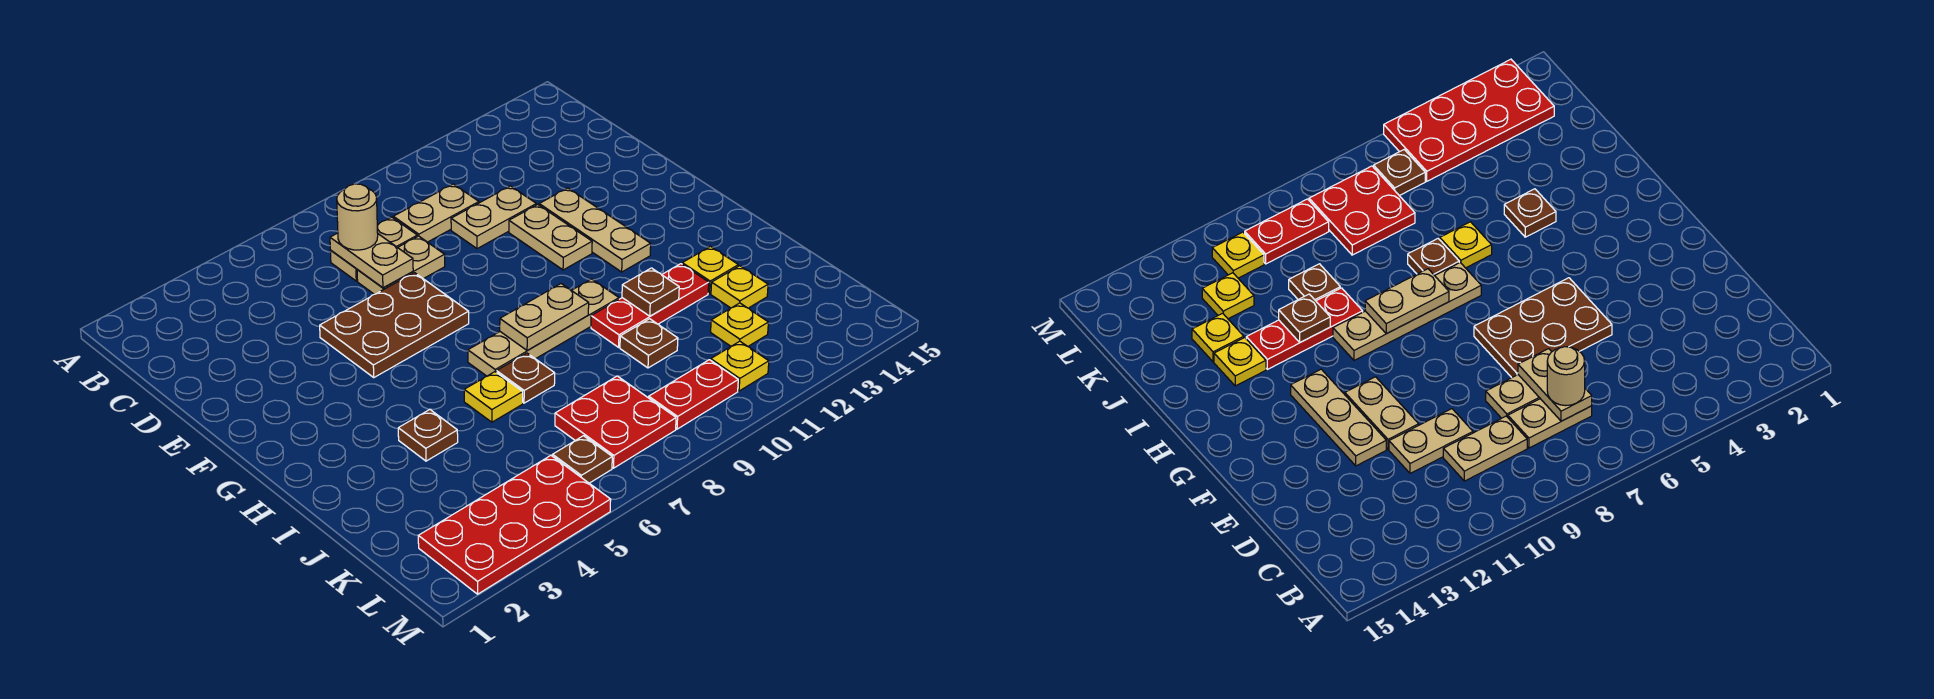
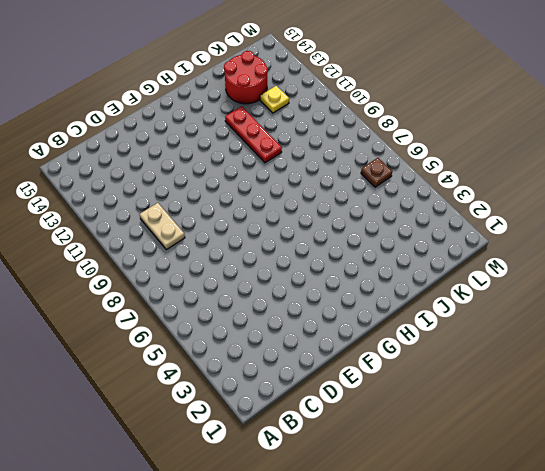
red 2x2 round brick [224,51,268,104] -> yellow 1x1 plate [711,266,768,308]
none -> tan 1x2 plate [330,217,417,281]
none -> tan 1x2 plate [357,236,445,294]
none -> tan 1x2 plate [451,186,536,249]

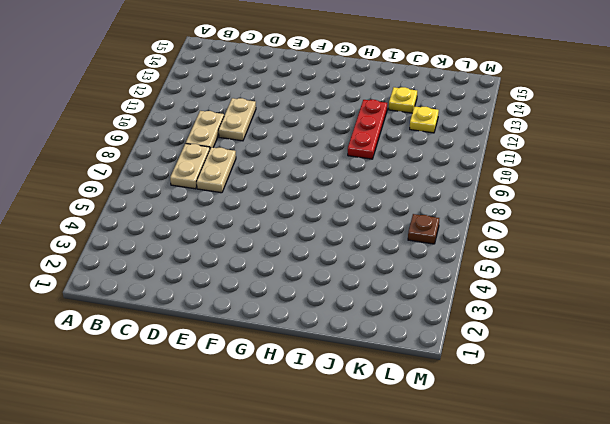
none -> brown 2x3 plate [320,273,469,377]
none -> tan 1x2 plate [509,205,592,270]
none -> tan 1x3 plate [539,188,651,272]

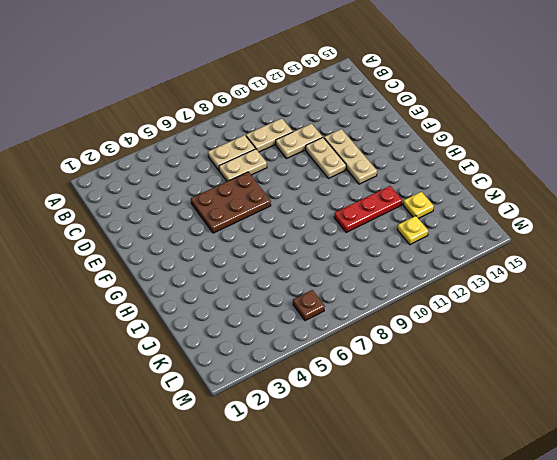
none -> tan 1x4 plate [468,279,619,376]
none -> brown 1x1 plate [398,410,458,461]
none -> yellow 1x1 plate [464,372,523,422]

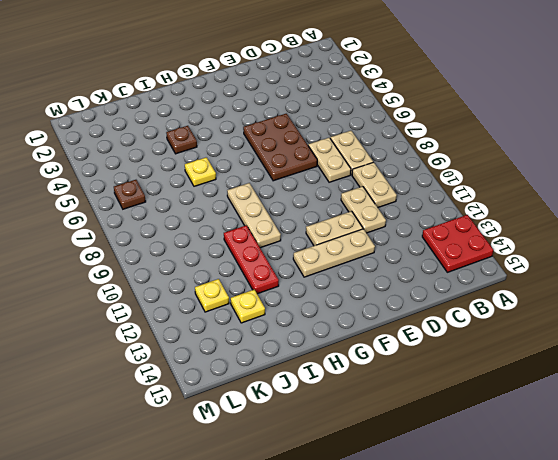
red 2x2 plate [422,215,493,272] -> red 2x2 plate moved to [555,376,676,468]
tan 1x3 plate [227,183,281,248] -> tan 1x4 plate [468,279,619,376]
none -> brown 1x1 plate [497,353,555,403]
none -> yellow 1x1 plate [682,246,738,294]
none -> brown 1x1 plate [620,319,678,368]

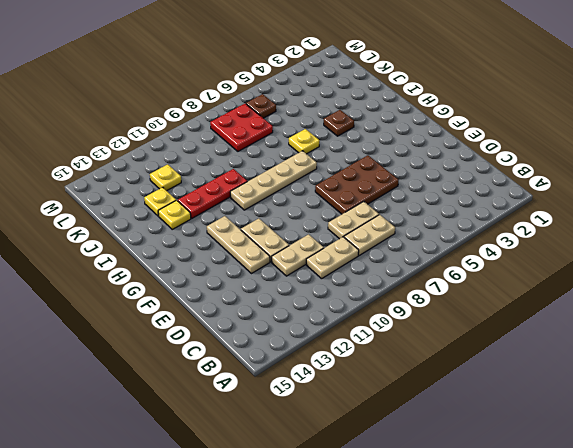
none -> brown 1x1 plate [497,353,555,403]
none -> brown 1x1 plate [620,319,678,368]
none -> red 2x4 plate [418,456,611,594]

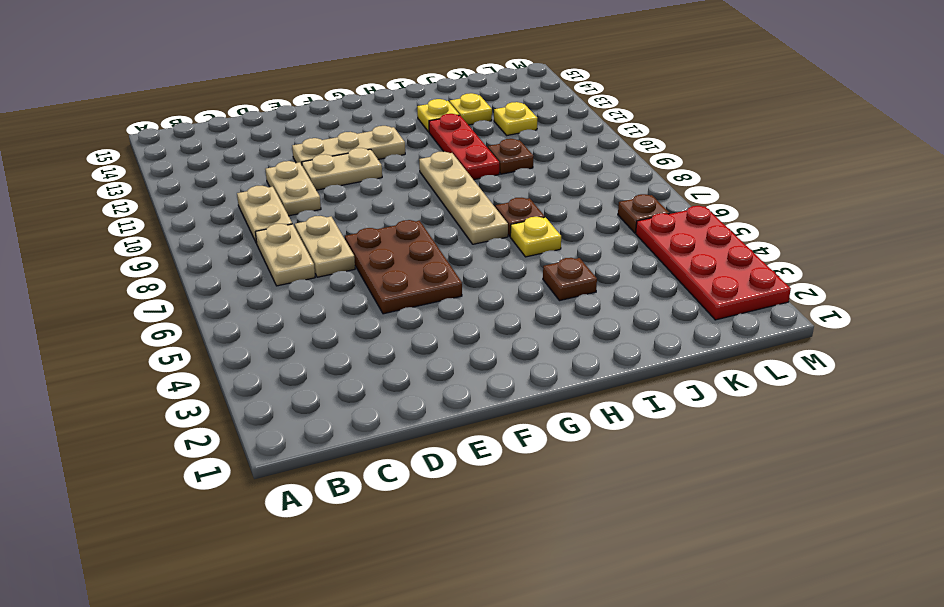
none -> red 2x2 plate [555,376,676,468]
none -> red 1x2 plate [649,360,738,429]
none -> yellow 1x1 plate [711,341,769,391]

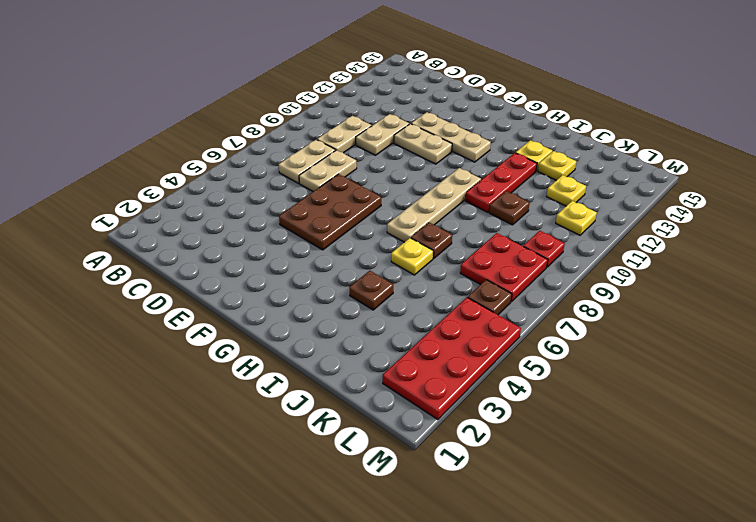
red 1x1 plate [523,231,565,267] -> red 1x2 plate [649,360,738,429]
none -> tan 1x2 plate [330,233,413,288]
none -> tan 1x2 plate [500,284,589,350]
none -> brown 1x1 plate [622,268,679,316]

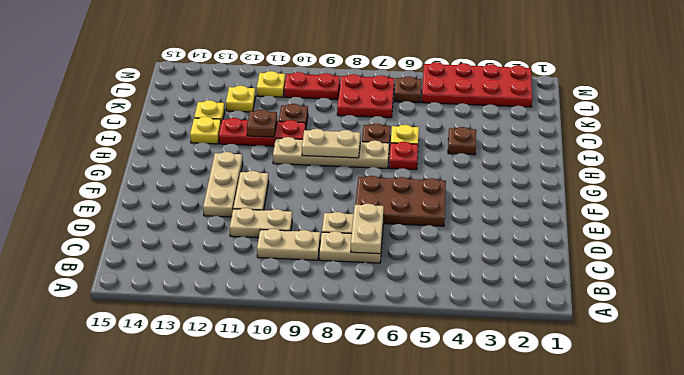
red 1x1 plate [389,142,418,170] -> none
none -> tan 1x1 round brick [337,184,378,250]

